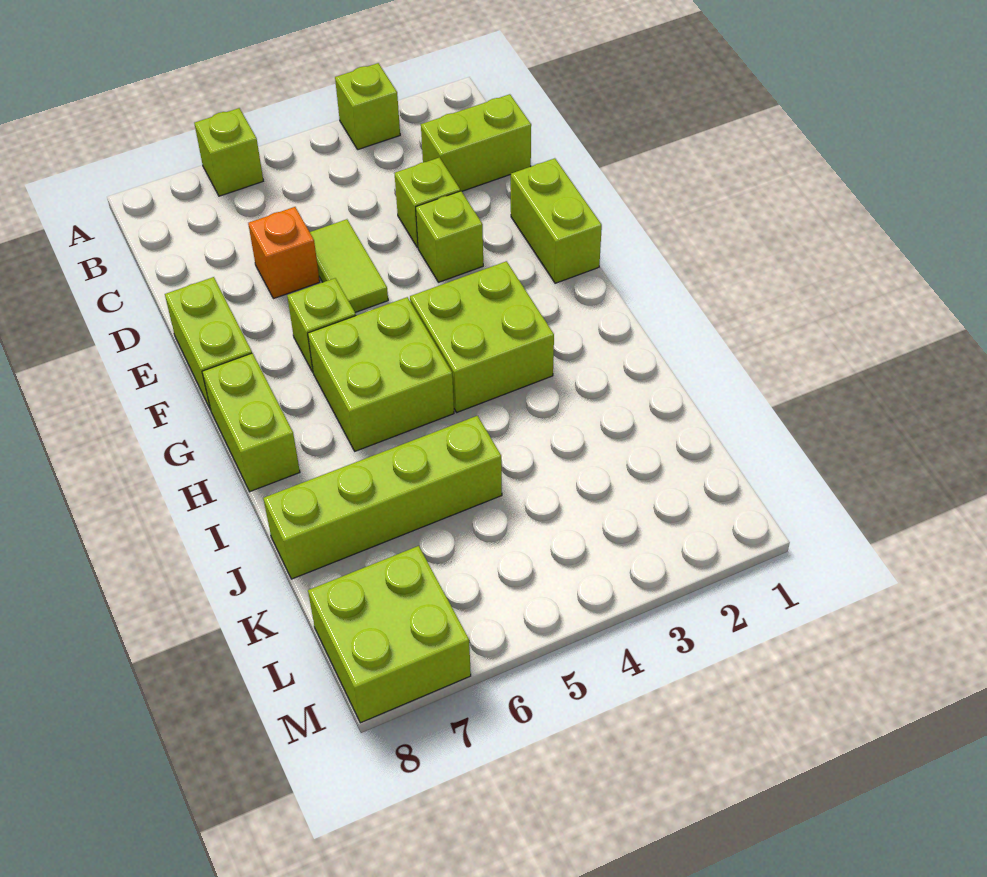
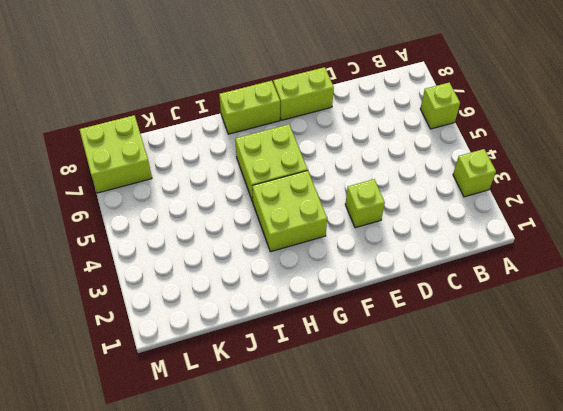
none -> lime 1x2 brick [421,94,531,191]
none -> lime 1x1 brick [394,157,460,248]
none -> lime 1x2 tile [310,219,388,312]

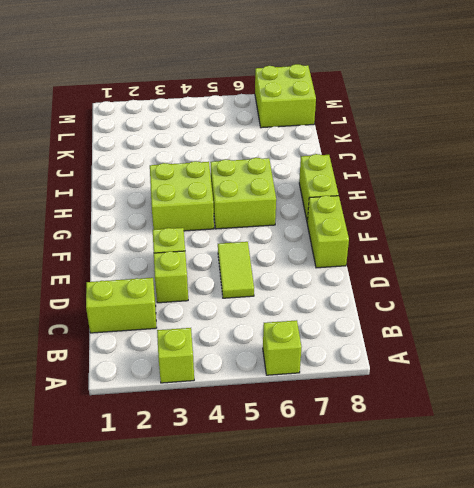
none -> orange 1x1 brick [248,207,320,299]
none -> lime 1x2 brick [511,158,602,283]
none -> lime 1x1 brick [287,278,356,372]

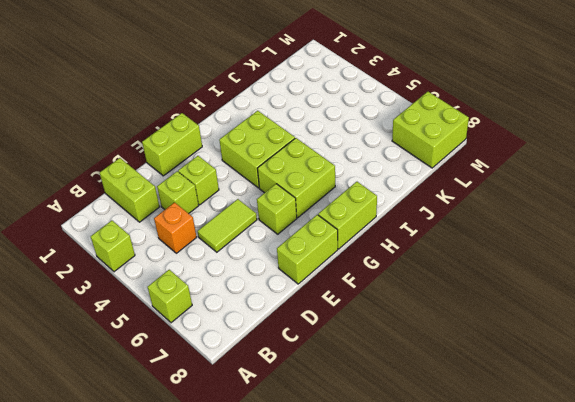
orange 1x1 brick [154,202,197,253] -> orange 1x1 brick moved to [248,207,320,299]
none -> lime 1x4 brick [263,416,502,579]

